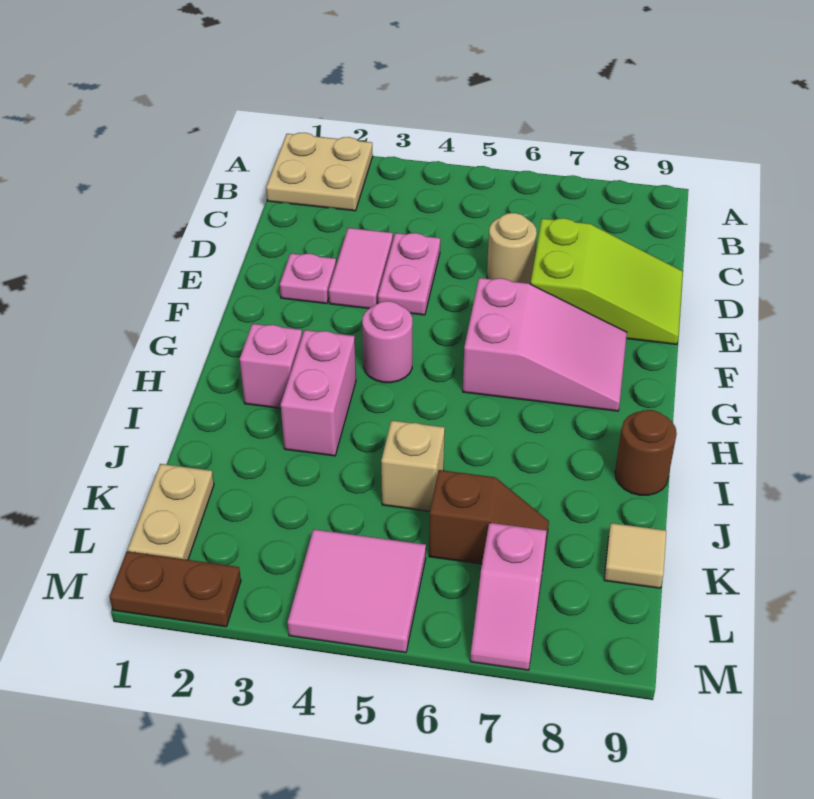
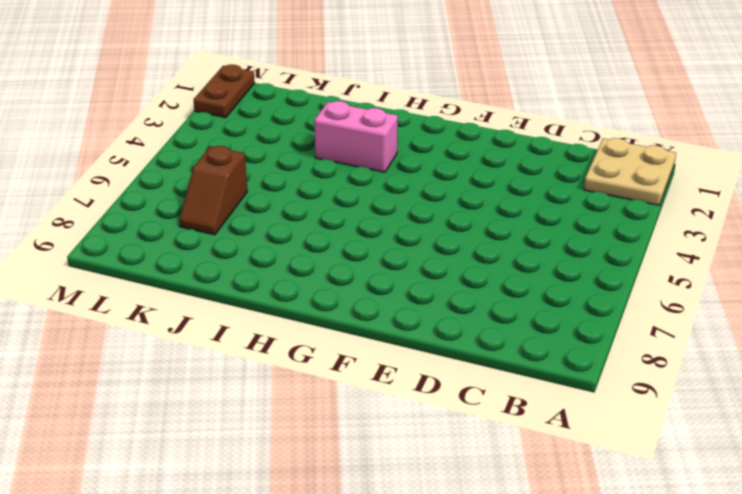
none -> pink 1x2 tile [329,228,393,309]
none -> pink 1x2 plate [378,233,440,315]
none -> tan 1x1 round brick [487,213,537,284]

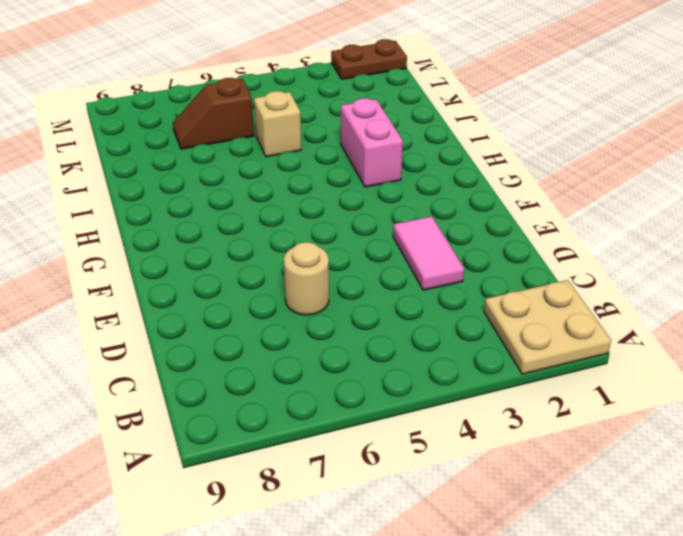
none -> pink 1x2 plate [378,233,440,315]
none -> lime 2x3 slope [530,218,683,345]
none -> pink 1x1 plate [280,253,336,304]

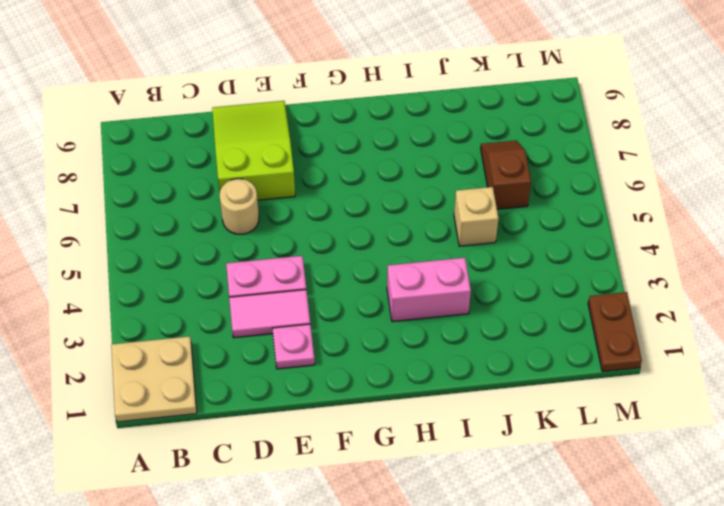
none -> pink 2x3 slope [463,278,627,411]
none -> pink 1x1 round brick [362,301,413,383]
none -> pink 1x1 brick [240,324,302,408]

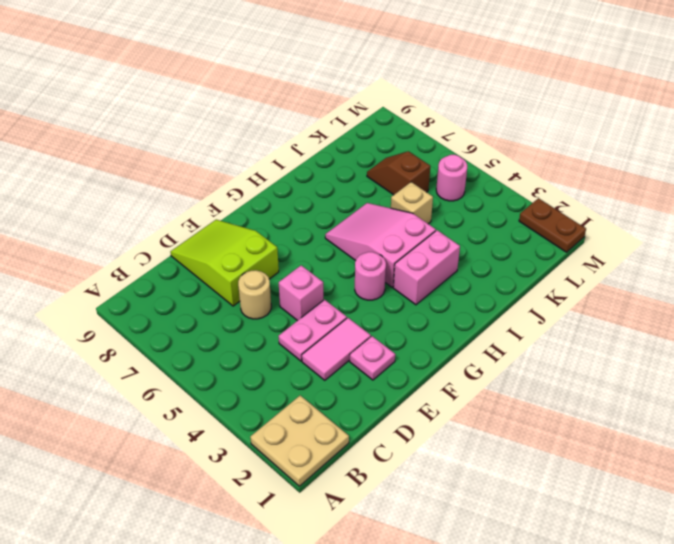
pink 1x1 brick [279,265,323,321] -> pink 1x1 brick moved to [240,324,302,408]
pink 2x3 slope [325,203,436,287] -> pink 2x3 slope moved to [463,278,627,411]
pink 1x1 round brick [436,155,467,201] -> pink 2x2 tile [288,529,426,653]
none -> brown 1x1 round brick [615,410,677,495]
none -> tan 1x2 plate [128,464,214,560]
none -> tan 1x1 tile [604,523,666,588]

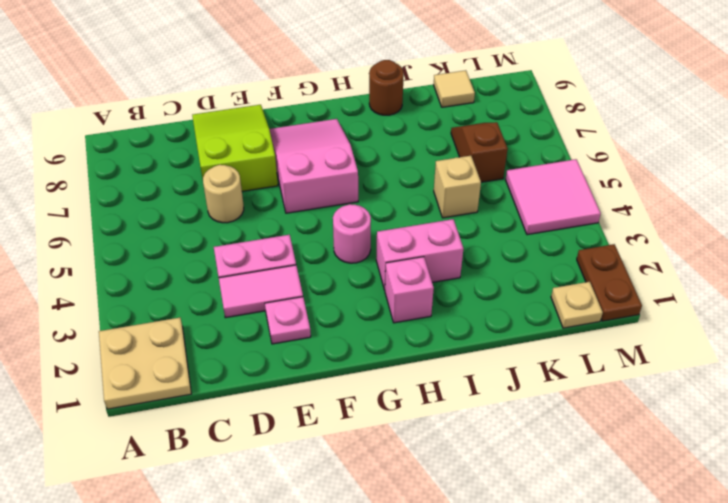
tan 1x1 plate [551,282,603,328] -> tan 1x2 plate [128,464,214,560]
none -> pink 1x2 slope [470,523,547,670]

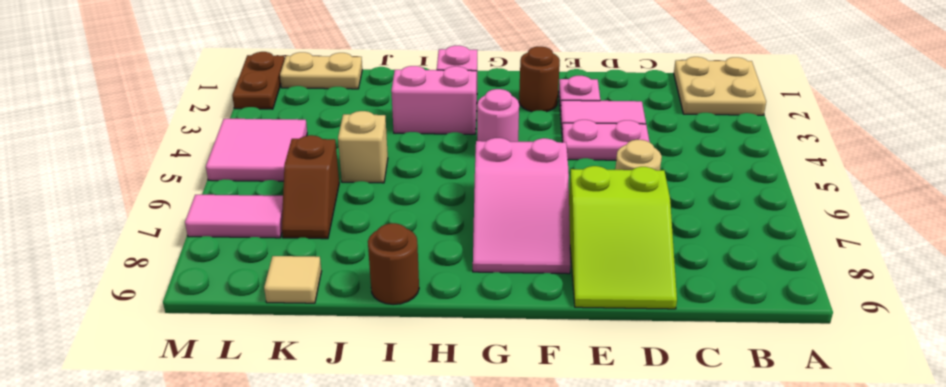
brown 1x1 round brick [519,47,560,112] -> none
pink 1x2 tile [185,195,283,238] -> pink 1x2 slope [470,523,547,670]

